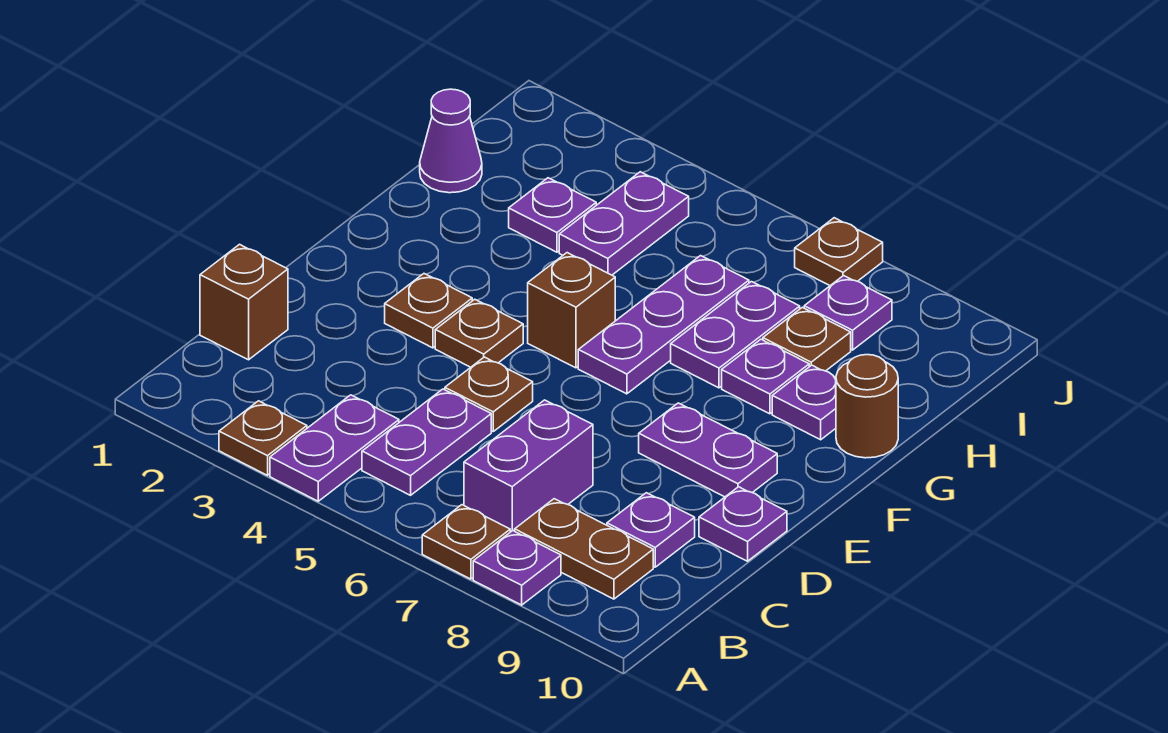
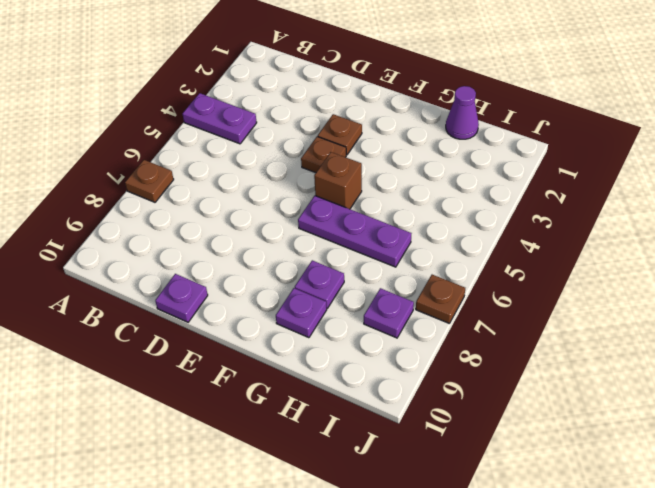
none -> brown 1x1 plate [219,401,307,475]
none -> purple 1x1 plate [473,531,561,605]
none -> purple 1x2 plate [362,389,491,495]

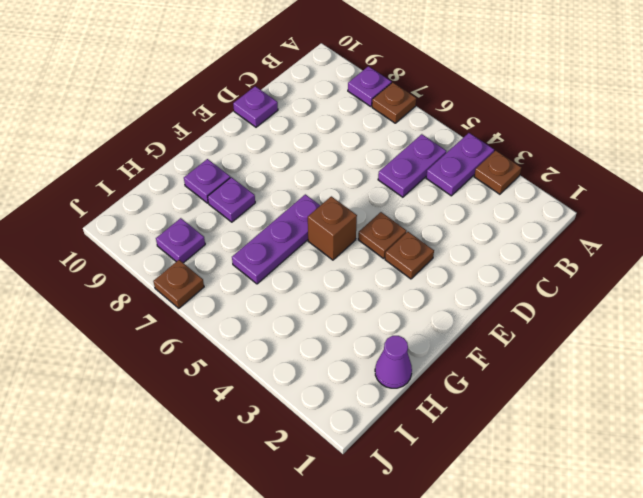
none -> purple 1x2 brick [464,400,593,532]
none -> brown 1x2 plate [515,499,653,599]
none -> brown 1x1 brick [200,244,288,360]

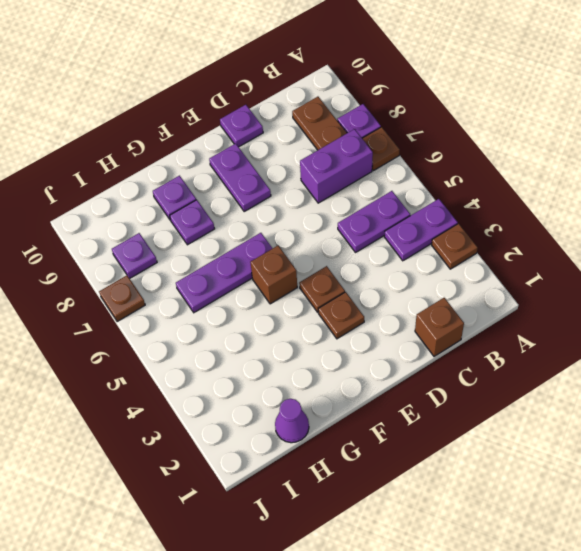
none -> purple 1x1 plate [607,493,695,567]
none -> brown 1x1 plate [445,357,533,431]
none -> purple 1x2 plate [671,282,800,388]

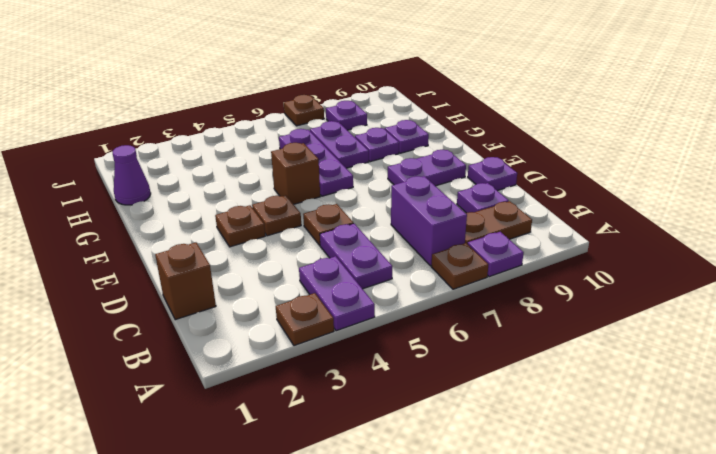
none -> brown 1x1 round brick [836,355,898,458]
none -> purple 1x1 plate [509,178,596,252]
none -> purple 1x2 plate [559,172,689,275]

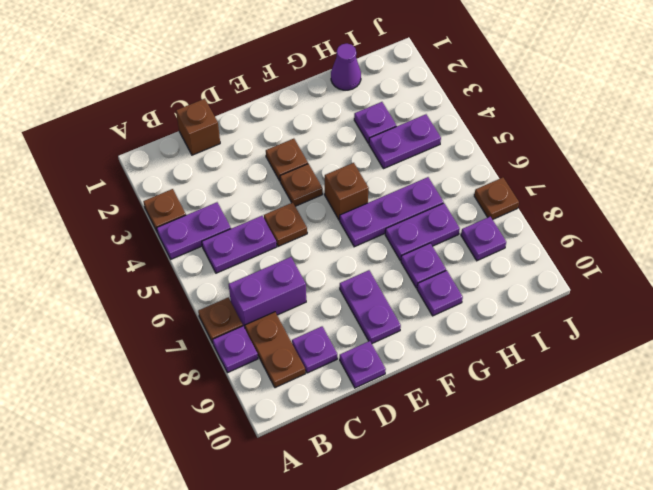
none -> brown 1x1 round brick [836,355,898,458]
none -> brown 1x1 plate [763,307,851,371]

